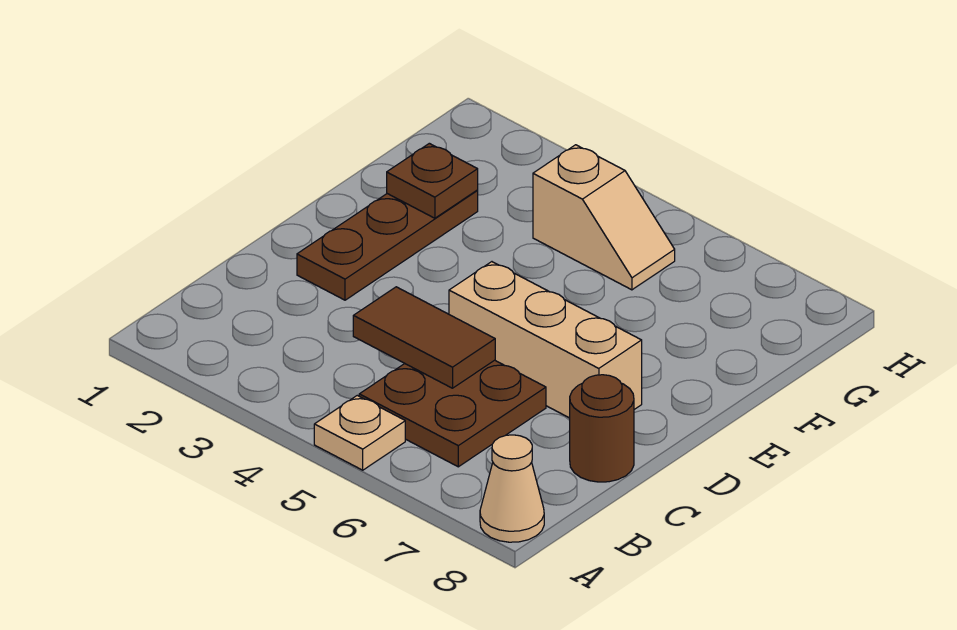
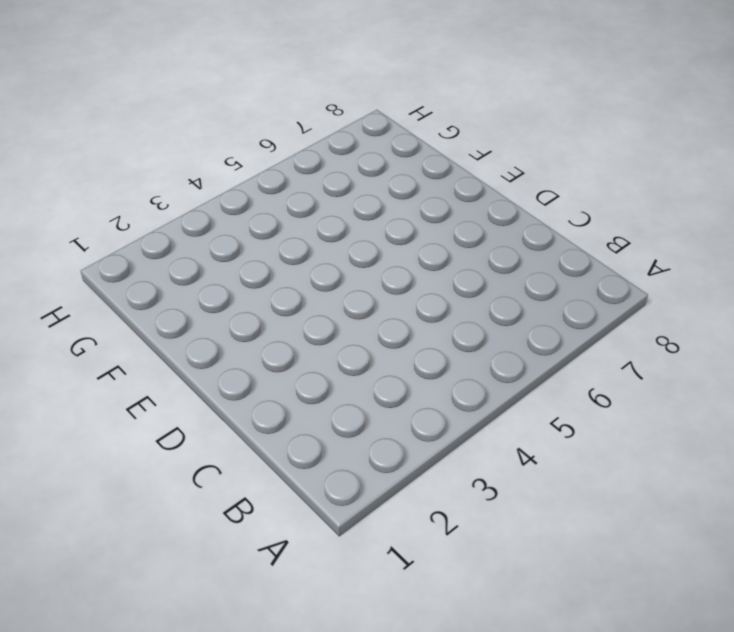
none -> tan 1x1 plate [314,395,405,470]
none -> tan 1x1 cone [480,435,544,542]

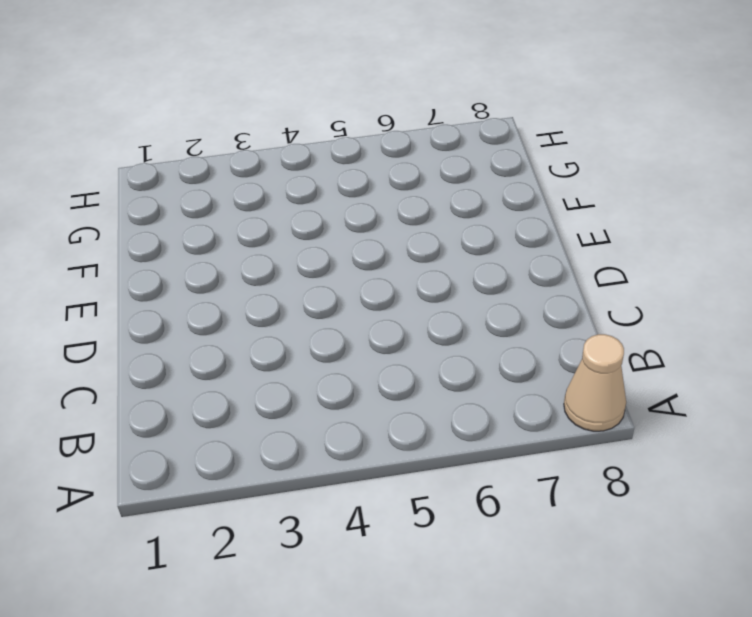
none -> tan 1x1 plate [314,395,405,470]
none -> brown 2x2 plate [359,360,546,467]

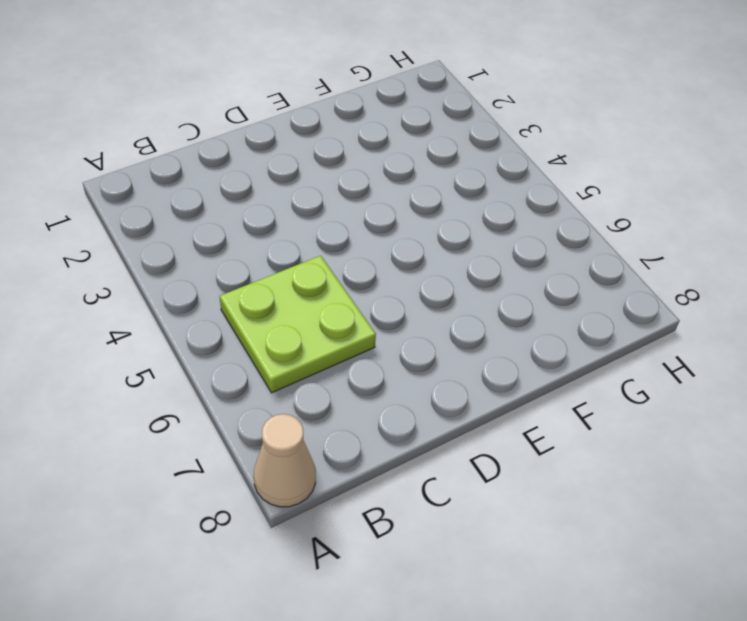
lime 2x2 plate [220,256,376,393] -> brown 2x2 plate [359,360,546,467]
none -> tan 1x1 plate [314,395,405,470]
none -> brown 1x1 round brick [570,375,634,482]

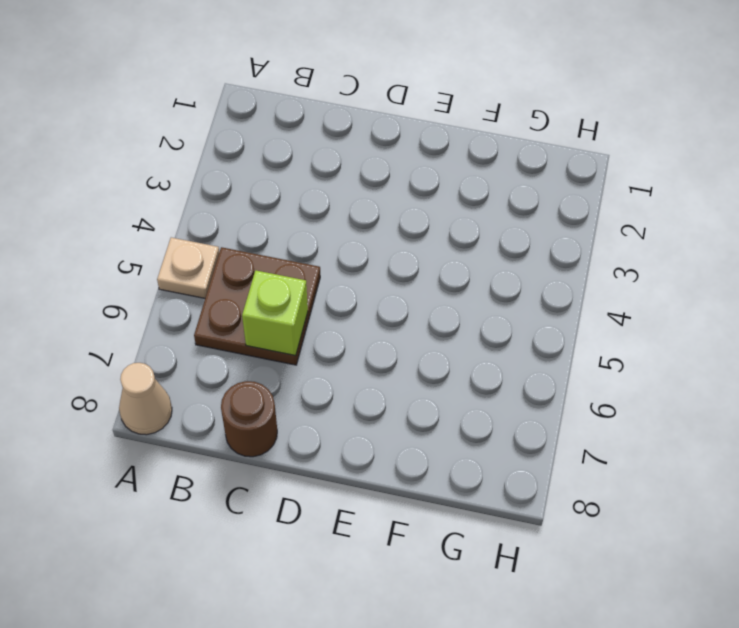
lime 1x1 brick [242,270,308,356] -> none
none -> brown 1x3 plate [297,191,478,300]
none -> tan 1x3 brick [449,262,642,418]

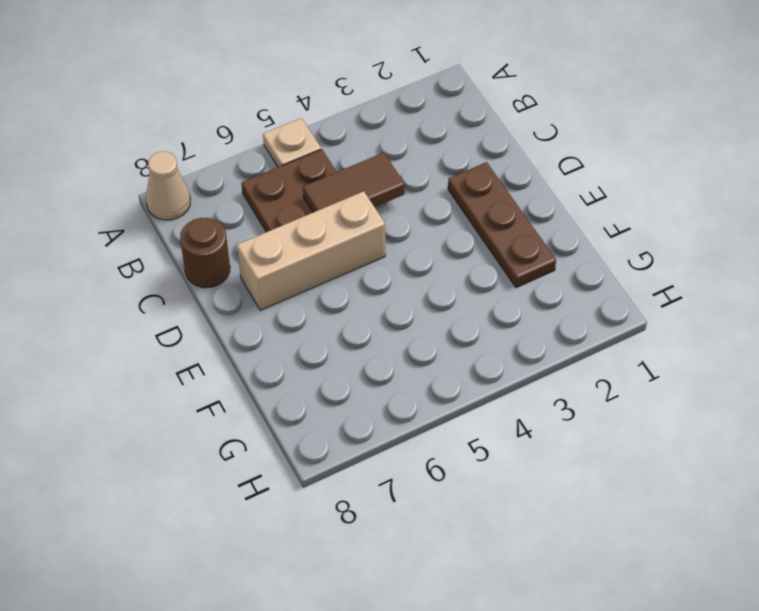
none -> tan 1x2 slope [533,145,675,290]
none -> brown 1x1 plate [387,143,478,218]

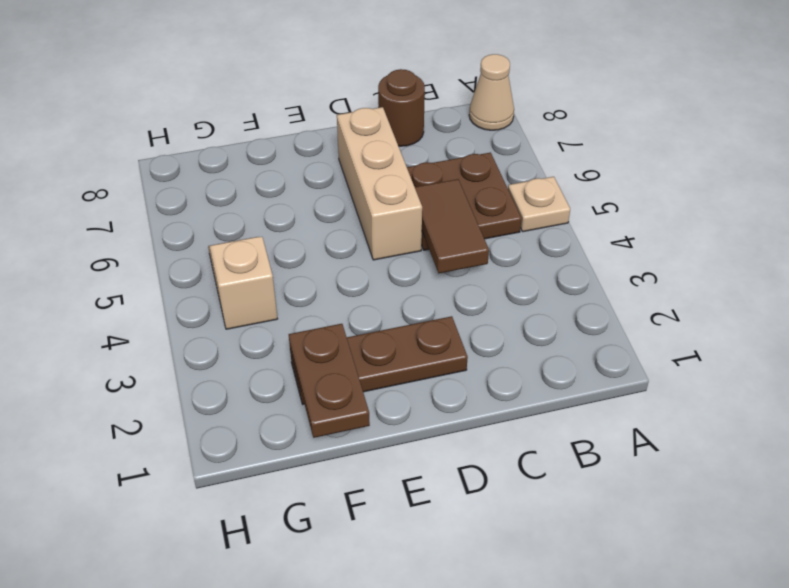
brown 1x2 plate [289,324,370,438] -> brown 1x1 plate [387,143,478,218]

